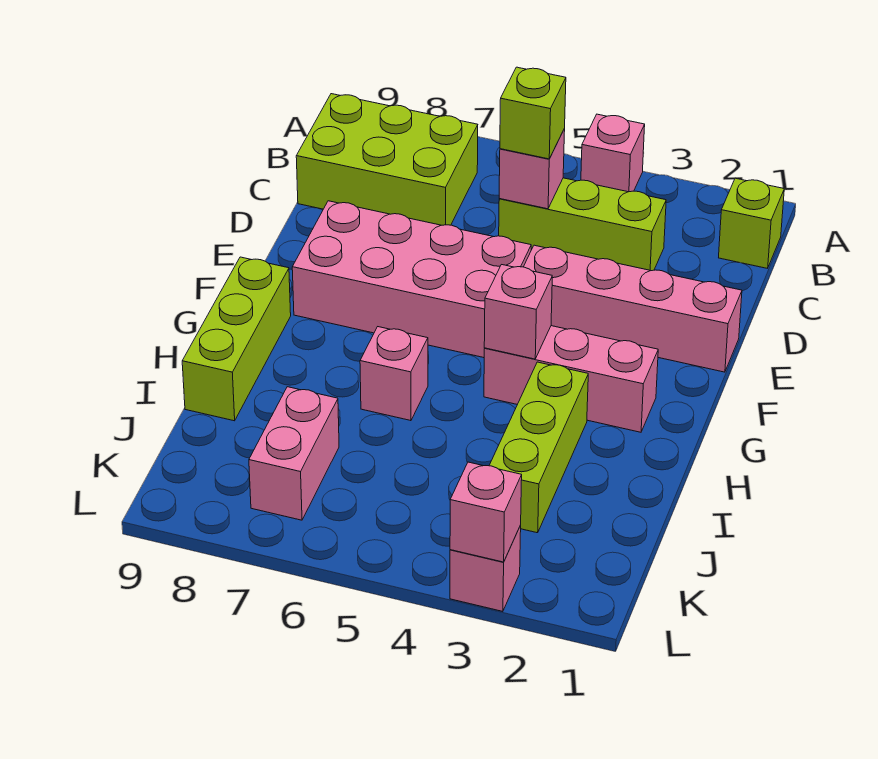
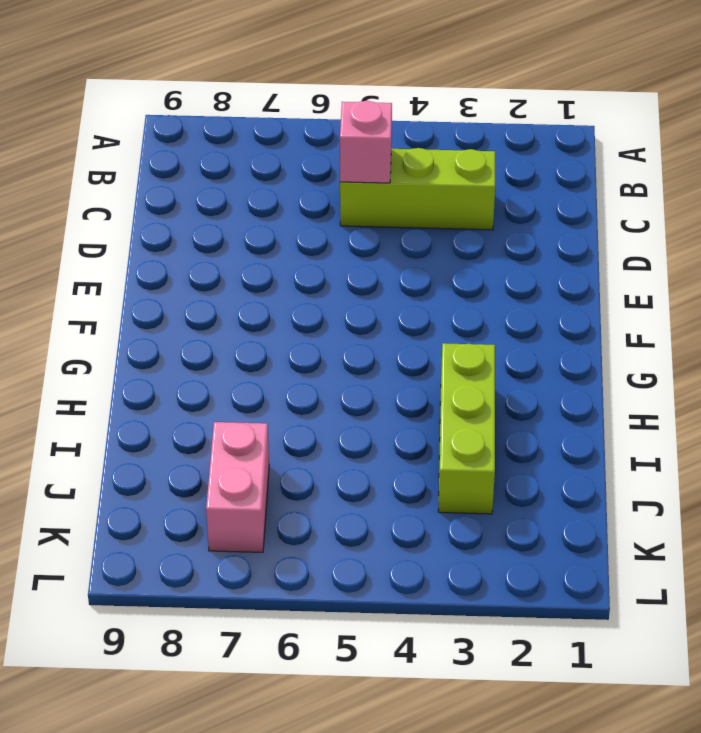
none -> pink 1x1 brick [581,114,645,192]
none -> lime 1x1 brick [719,178,784,268]
none -> lime 2x3 brick [296,94,478,225]

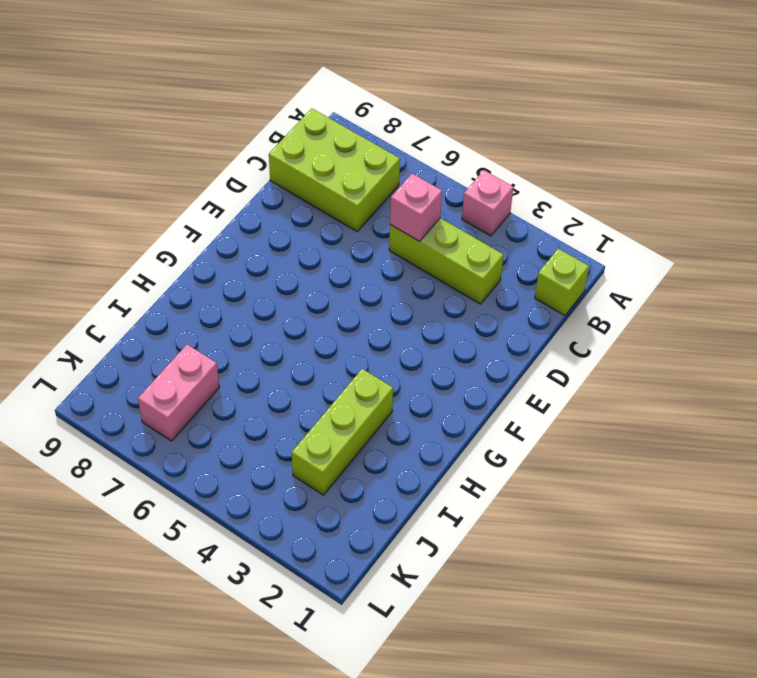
none -> pink 1x4 brick [524,245,742,372]
none -> pink 2x4 brick [292,201,531,358]
none -> pink 1x3 brick [484,326,658,432]

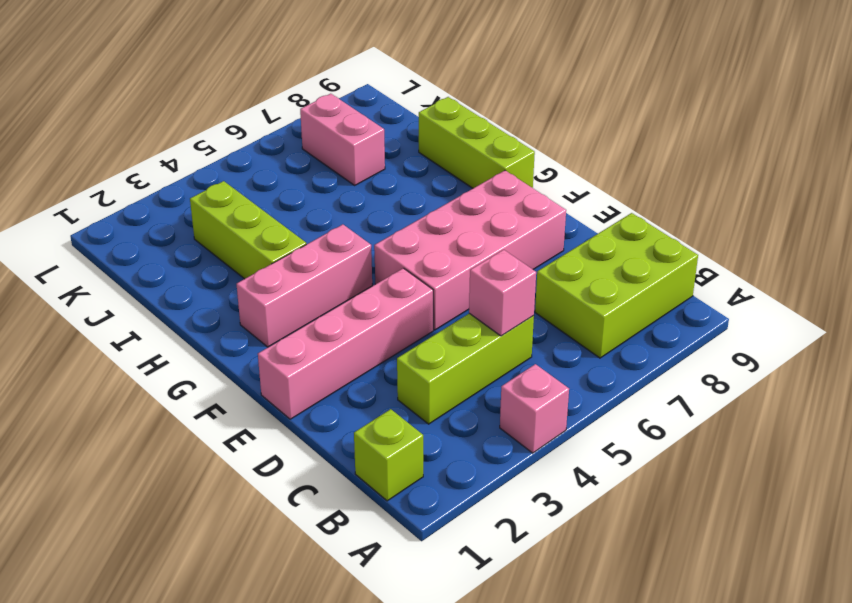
none -> pink 1x1 brick [360,327,428,421]
none -> pink 1x1 brick [450,526,521,611]
none -> pink 1x1 brick [484,265,552,359]

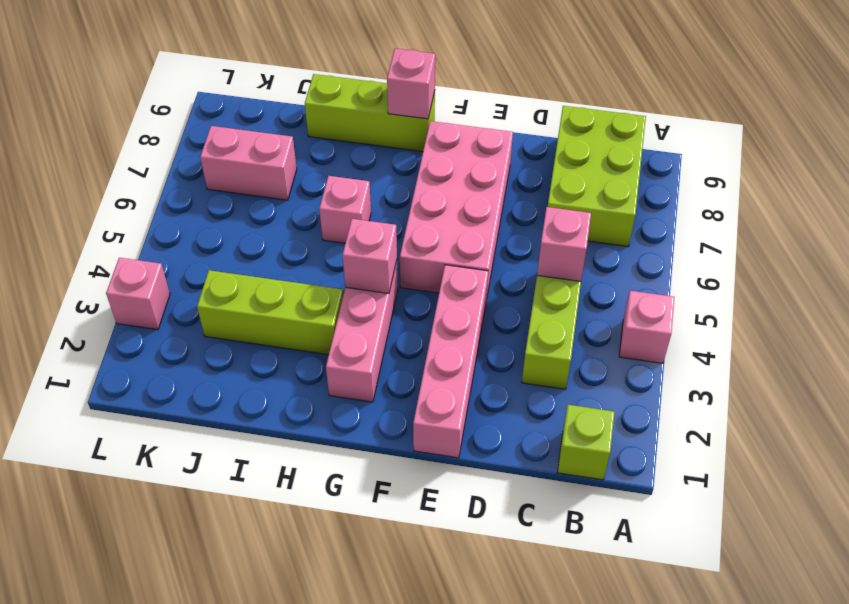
pink 1x1 brick [387,49,435,119] -> pink 1x1 brick moved to [450,462,522,562]
none -> lime 1x1 brick [500,67,566,159]

